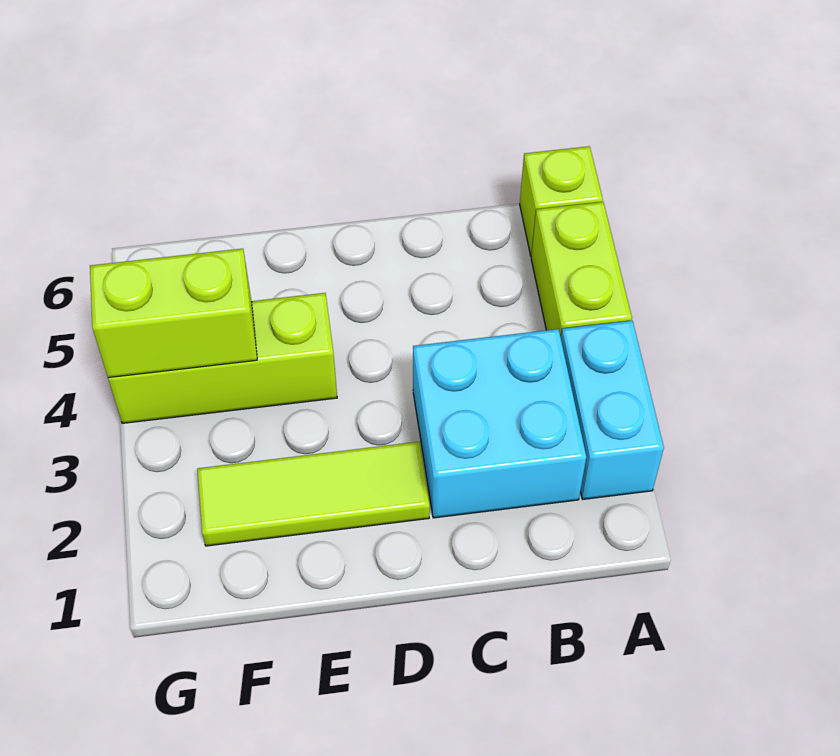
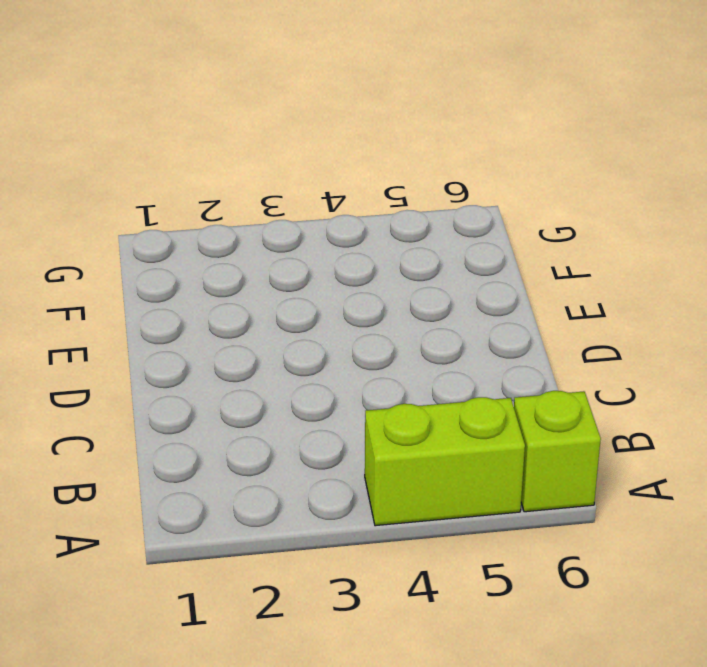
none -> cyan 1x2 brick [561,320,664,499]
none -> cyan 2x2 brick [413,329,586,518]

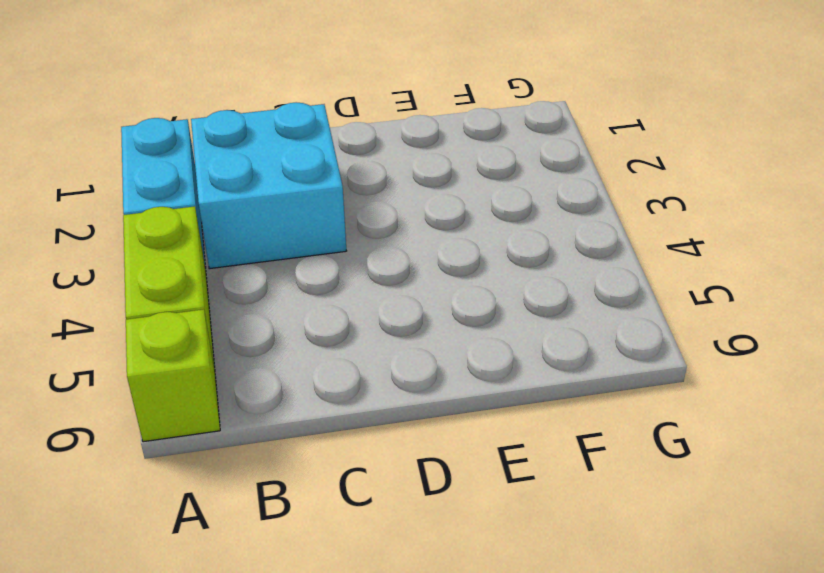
none -> lime 1x3 tile [197,442,430,546]
none -> lime 1x3 brick [108,293,337,423]

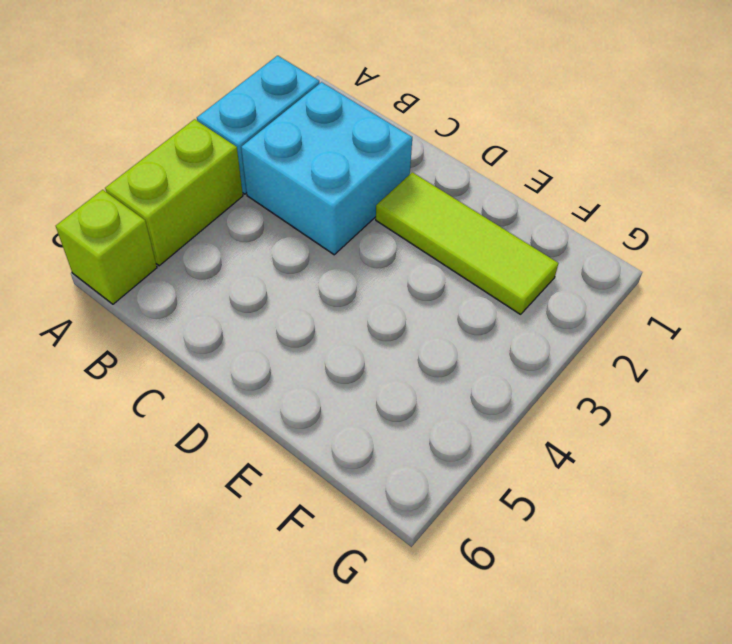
none -> lime 1x3 brick [108,293,337,423]
none -> lime 1x2 brick [90,249,257,378]

